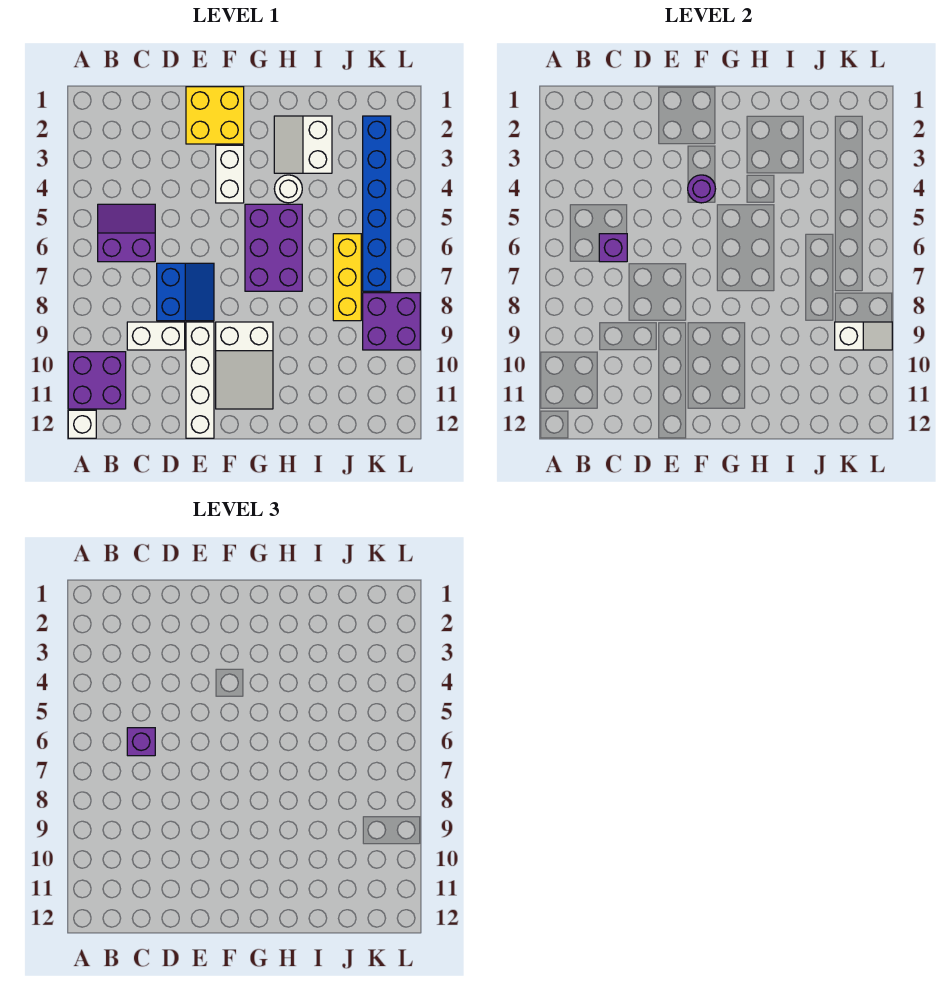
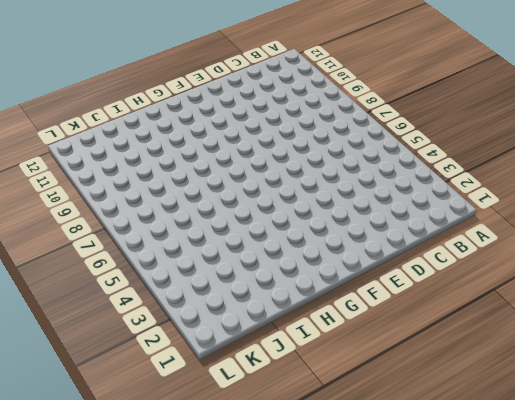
none -> purple 2x2 brick [68,352,126,409]
none -> white 1x1 brick [68,410,96,438]
none -> purple 2x2 slope [98,204,155,262]

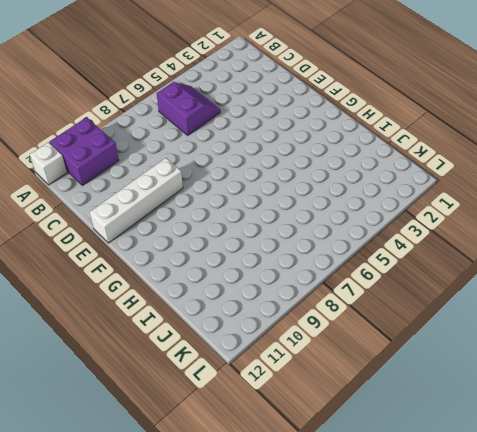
none -> white 1x2 brick [127,322,185,350]
none -> blue 2x2 slope [157,263,214,321]
none -> yellow 2x2 brick [186,87,244,144]

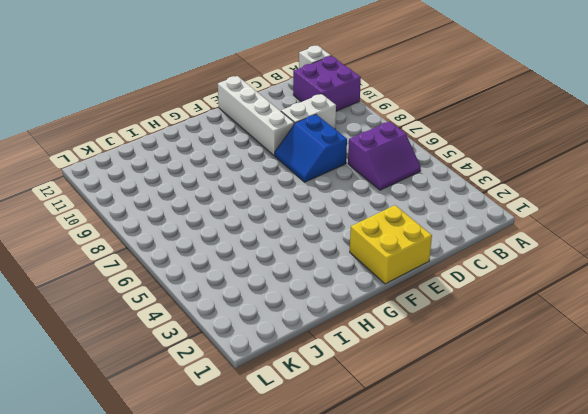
none -> white 1x2 brick [216,145,244,203]
none -> white 2x3 slope [216,322,273,409]
none -> purple 2x3 brick [245,204,302,291]

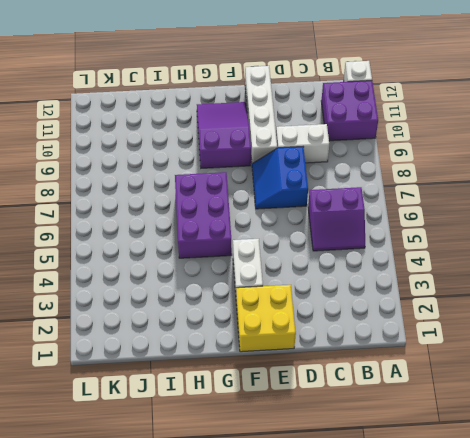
purple 2x3 slope [197,102,251,168] -> white 2x3 slope [216,322,273,409]
none -> white 2x2 slope [274,116,332,173]
none -> white 1x1 round brick [274,175,302,203]
none -> yellow 1x3 brick [333,234,361,321]

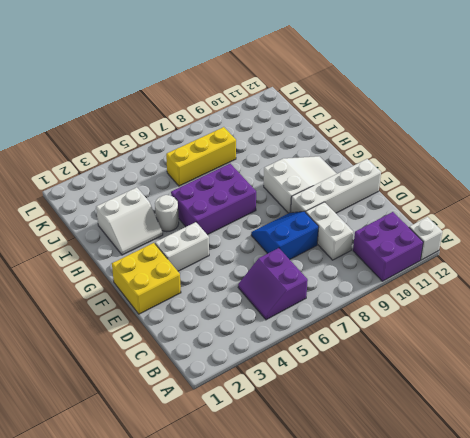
none -> blue 1x6 brick [363,116,391,291]
none -> purple 2x2 brick [363,293,420,350]
none -> purple 1x1 brick [599,234,627,262]

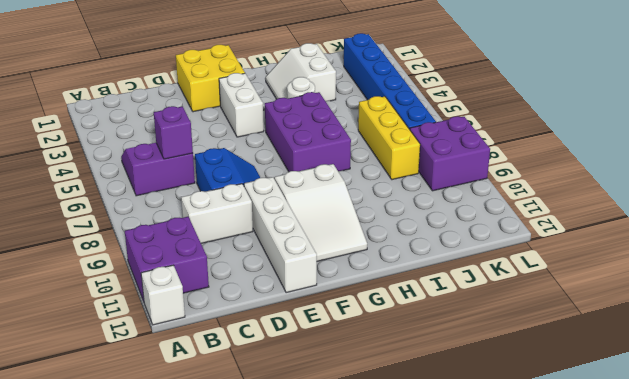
none -> purple 1x1 round brick [688,175,715,203]
none -> white 1x2 slope [835,322,892,350]
none -> purple 1x1 brick [127,728,155,756]

